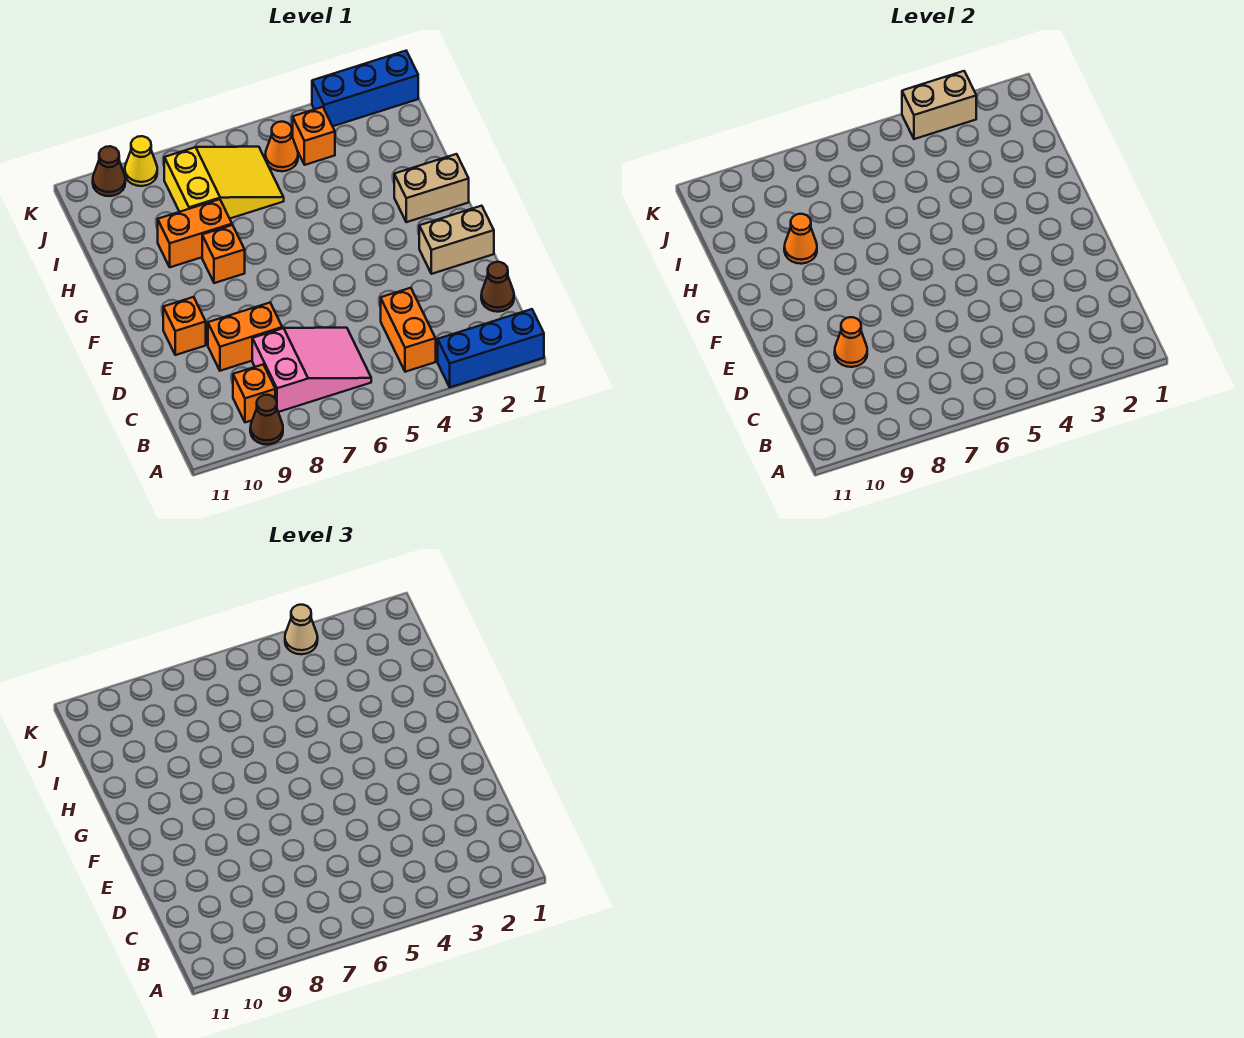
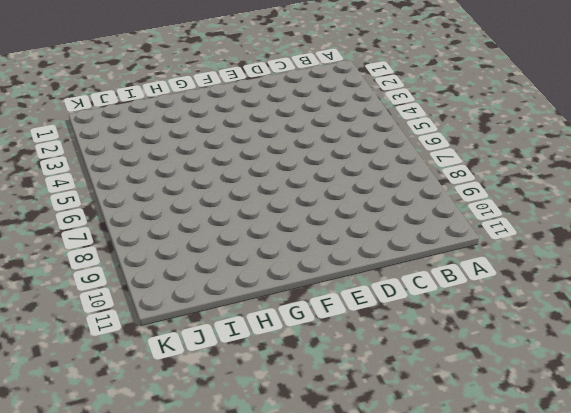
none -> blue 1x3 brick [438,309,544,387]
none -> brown 1x1 cone [250,395,283,445]
none -> orange 1x2 brick [381,288,436,372]

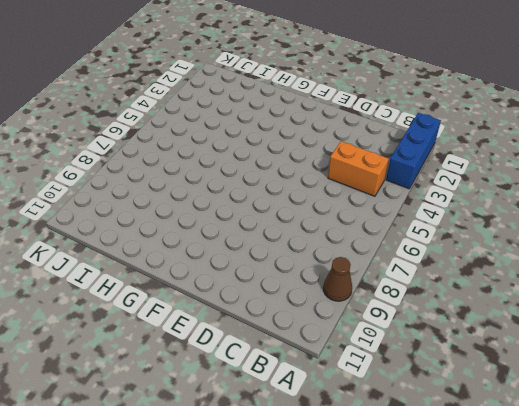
none -> pink 2x3 slope [252,328,371,412]
none -> orange 1x1 brick [233,365,275,422]
none -> brown 1x1 cone [481,262,514,312]

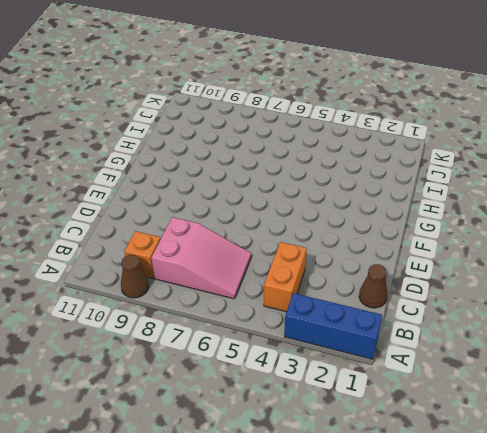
none -> orange 1x2 brick [208,303,282,371]
none -> tan 1x2 brick [419,206,494,274]
none -> orange 1x1 brick [163,297,206,355]

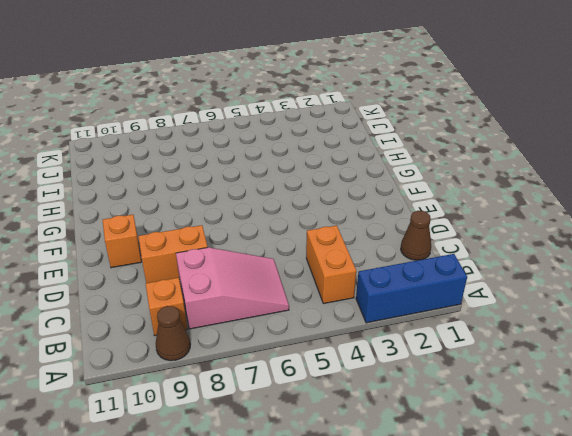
none -> tan 1x2 brick [419,206,494,274]
none -> tan 1x2 brick [394,154,469,222]
none -> orange 1x1 brick [202,225,245,283]

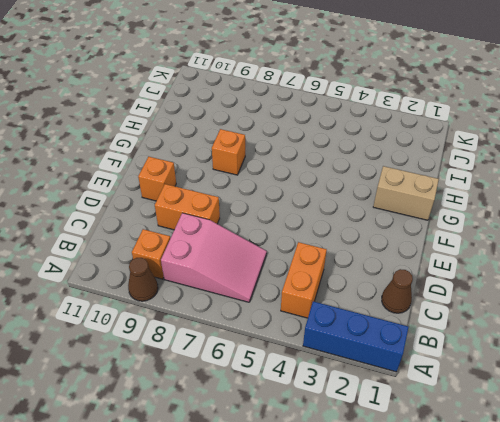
none -> tan 1x2 brick [419,206,494,274]
none -> orange 1x2 brick [158,199,232,267]
none -> yellow 2x3 slope [164,147,284,218]

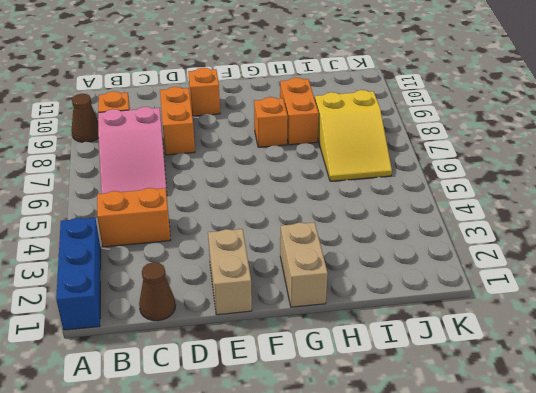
none -> orange 1x1 brick [293,107,335,165]
none -> orange 1x1 cone [265,122,298,171]
none -> blue 1x3 brick [312,51,418,126]

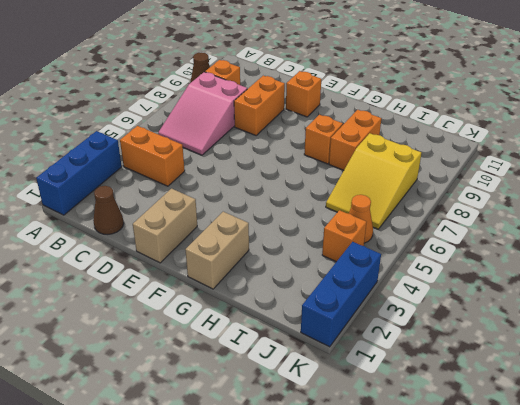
none -> yellow 1x1 cone [125,136,157,186]
none -> brown 1x1 cone [93,146,125,196]
none -> orange 1x1 cone [835,317,867,367]

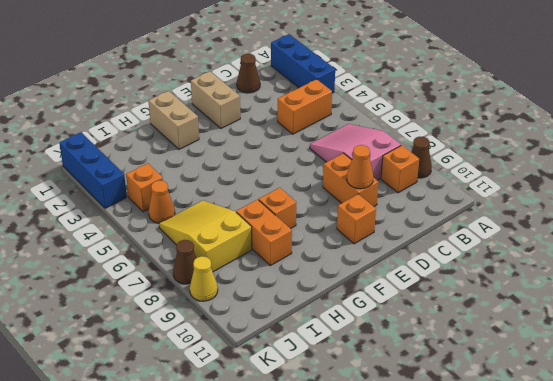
brown 1x1 cone [173,240,196,284] -> brown 1x1 cone moved to [93,146,125,196]
none -> orange 1x1 cone [784,214,817,264]
none -> tan 1x2 brick [902,71,976,139]
none -> tan 1x1 cone [285,605,318,654]

